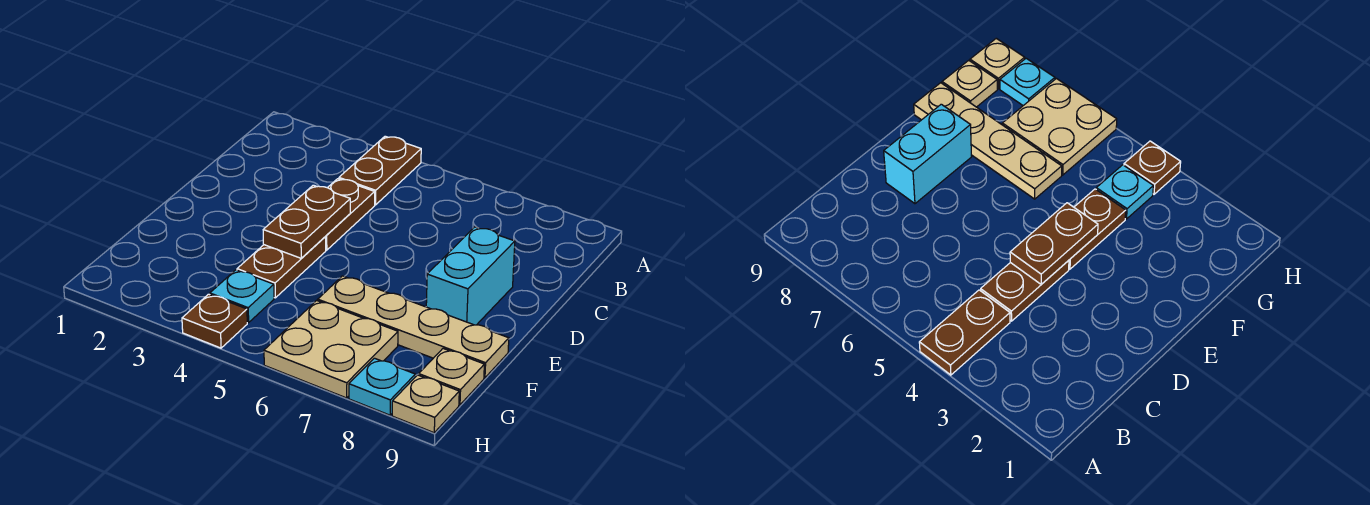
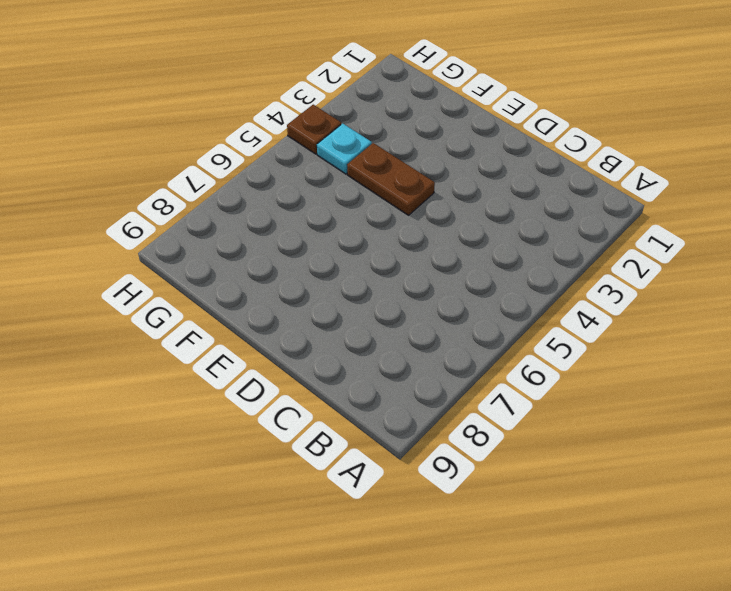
none -> brown 1x2 plate [339,136,421,205]
none -> brown 1x2 plate [325,179,375,250]
none -> cyan 1x2 brick [426,227,515,325]

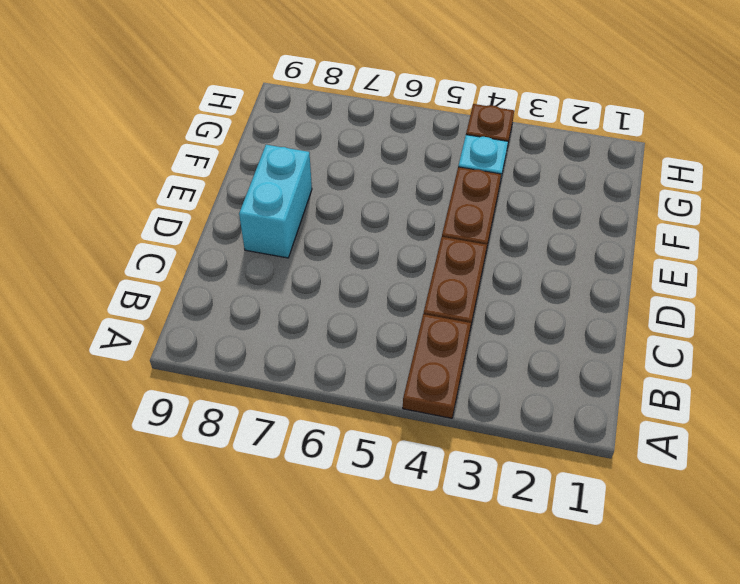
none -> tan 1x4 plate [318,276,509,378]
none -> tan 2x2 plate [264,301,398,398]
none -> tan 1x1 plate [419,349,484,405]

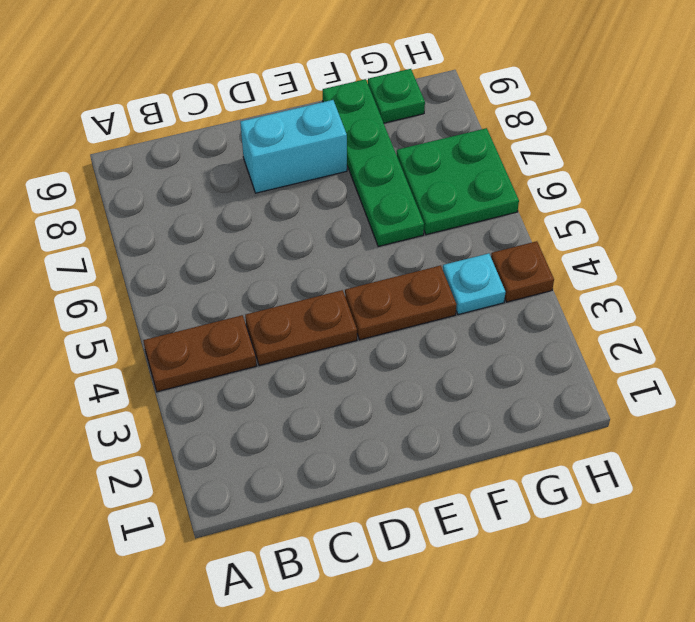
green 1x4 plate [323,79,424,246] -> tan 1x4 plate [318,276,509,378]
green 2x2 plate [397,128,519,235] -> tan 2x2 plate [264,301,398,398]
green 1x1 plate [368,69,425,123] -> tan 1x1 plate [419,349,484,405]
none -> cyan 1x1 plate [349,358,415,415]
none -> tan 1x1 plate [392,375,459,433]
none -> brown 1x2 plate [263,185,350,258]

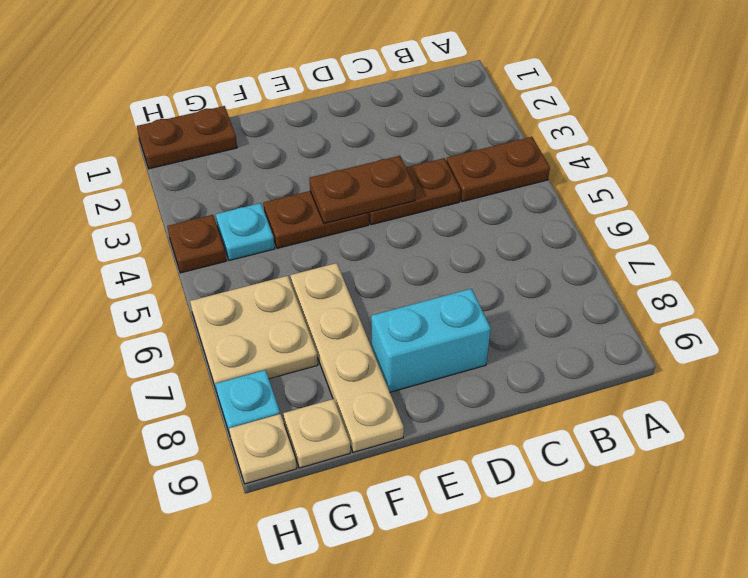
brown 1x2 plate [137,106,237,169] -> none

